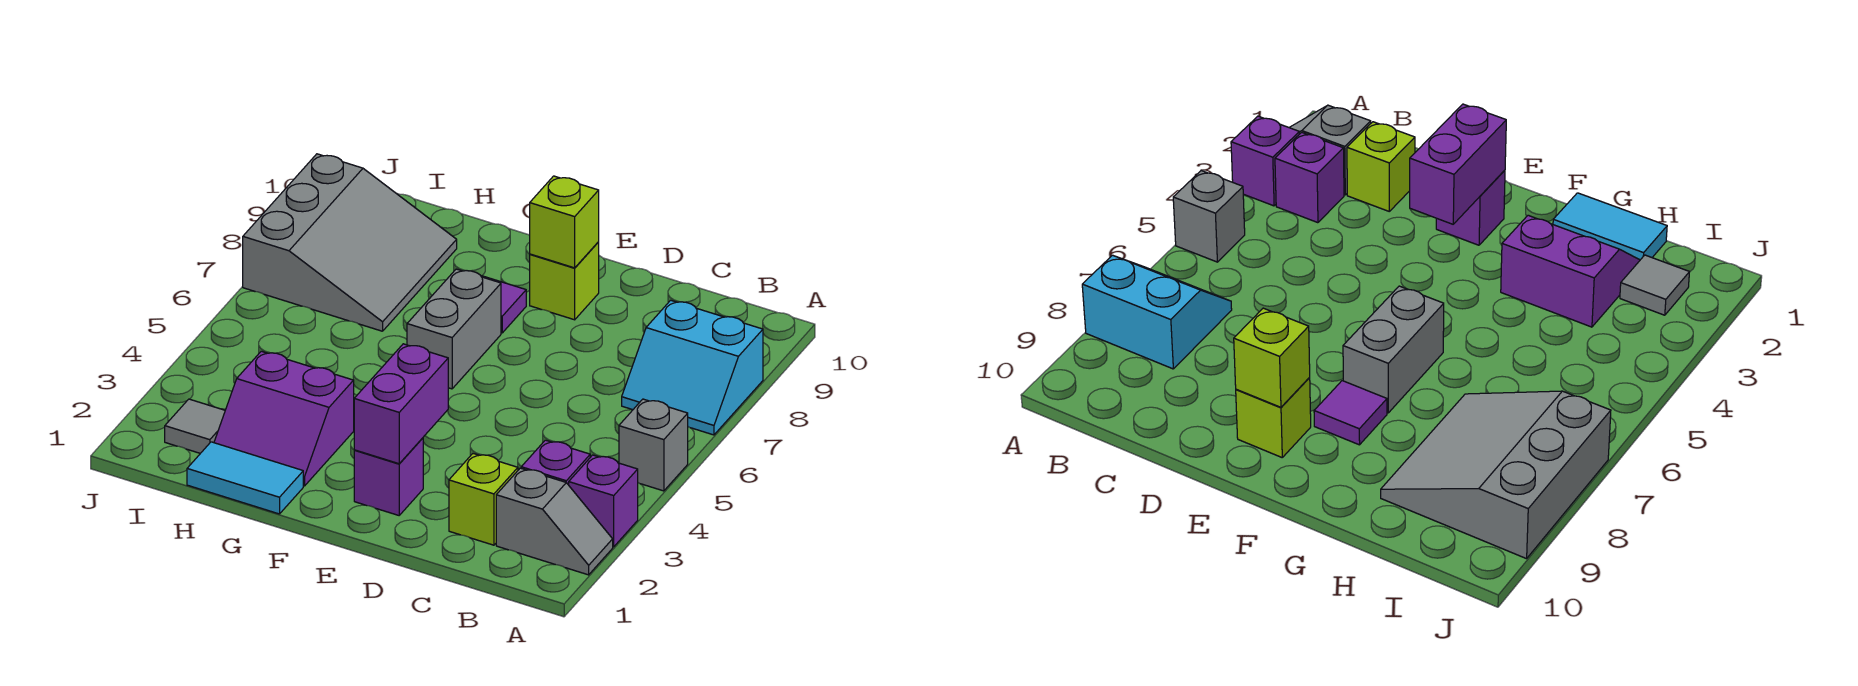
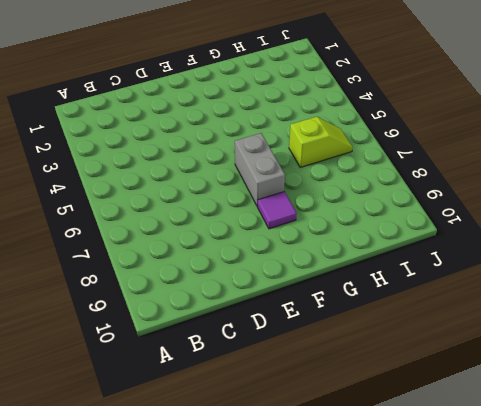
lime 1x2 slope [289,117,353,167] -> none
none -> grey 1x2 slope [496,468,613,575]
none -> purple 1x1 brick [569,455,638,547]
none -> grey 1x1 brick [619,399,688,491]

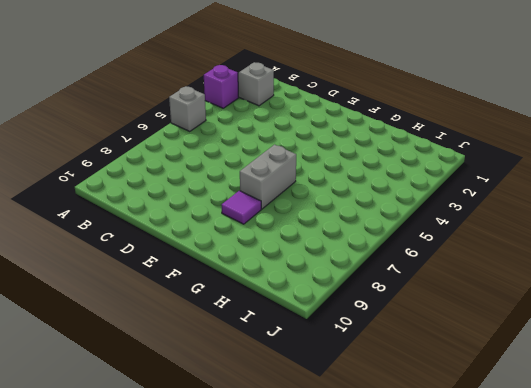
none -> cyan 2x2 slope [622,300,763,435]
none -> purple 1x1 brick [521,440,590,485]
none -> lime 1x1 brick [449,454,518,545]

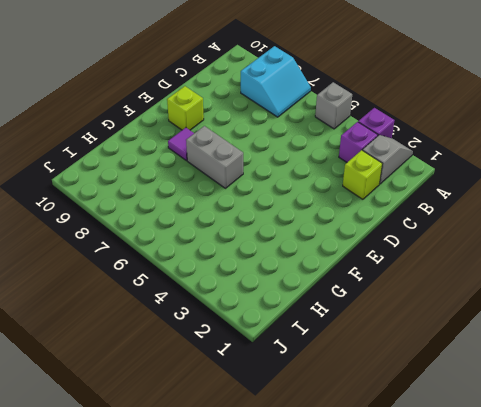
none -> purple 1x1 brick [354,438,423,515]
none -> cyan 1x2 tile [187,442,303,514]
none -> purple 2x2 slope [214,351,354,486]

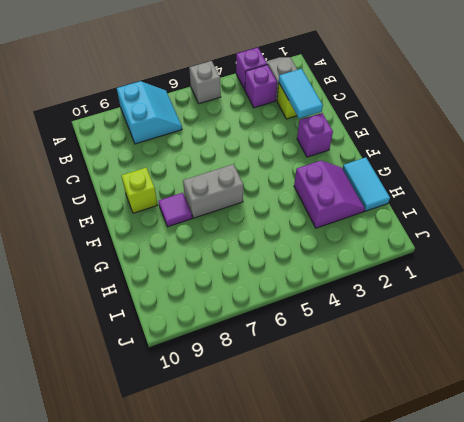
cyan 1x2 tile [279,69,323,119] -> none
none -> grey 3x3 slope [243,154,457,331]
none -> grey 1x1 tile [165,399,225,453]
none -> purple 1x2 brick [354,344,448,464]

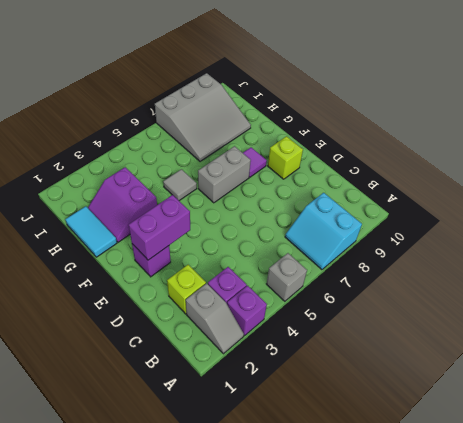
grey 1x1 tile [163,169,197,201] -> grey 1x1 tile moved to [165,399,225,453]
none -> lime 1x1 brick [530,176,599,268]

